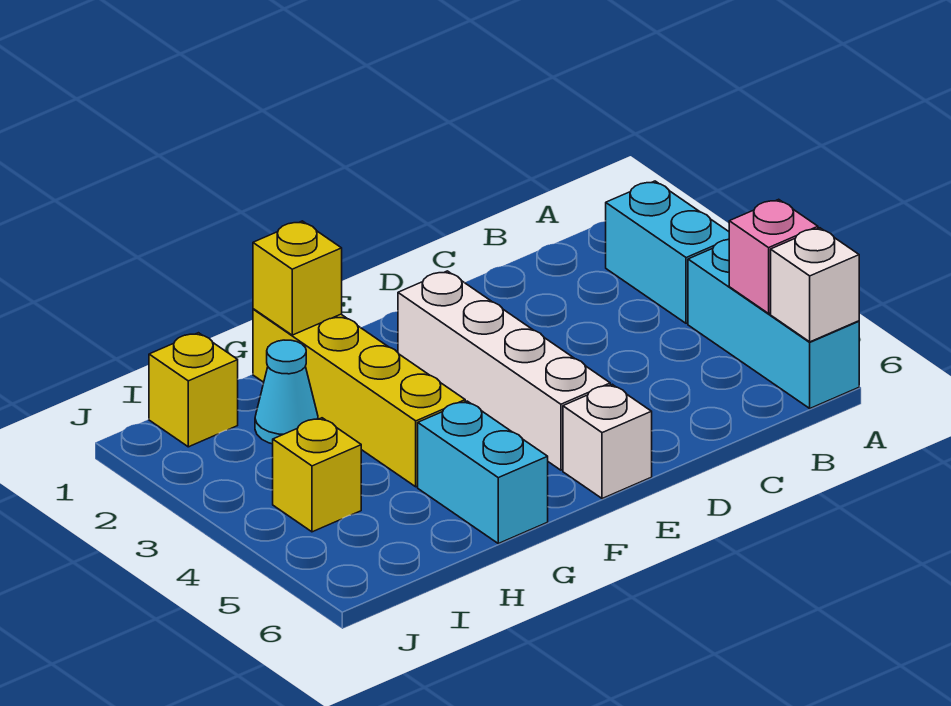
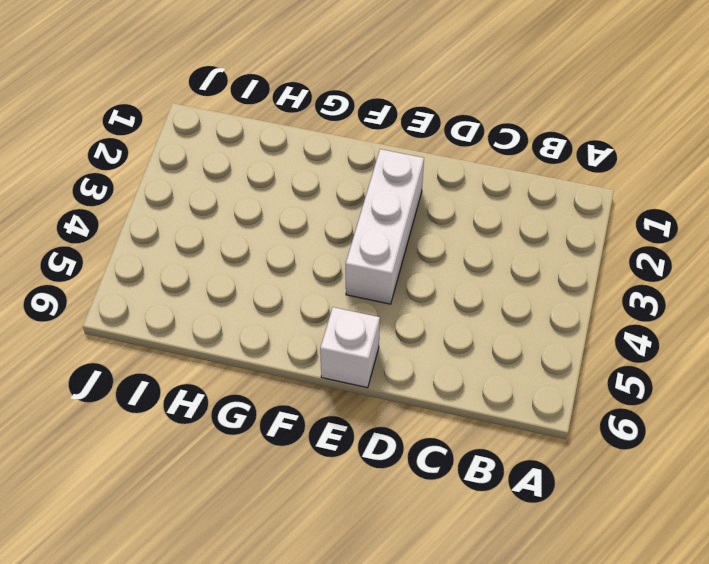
white 1x3 brick [346,149,424,304] -> white 1x4 brick [398,271,610,470]
none -> cyan 1x2 brick [606,181,729,323]
none -> cyan 1x3 brick [688,239,859,408]
none -> yellow 1x4 brick [253,309,465,487]

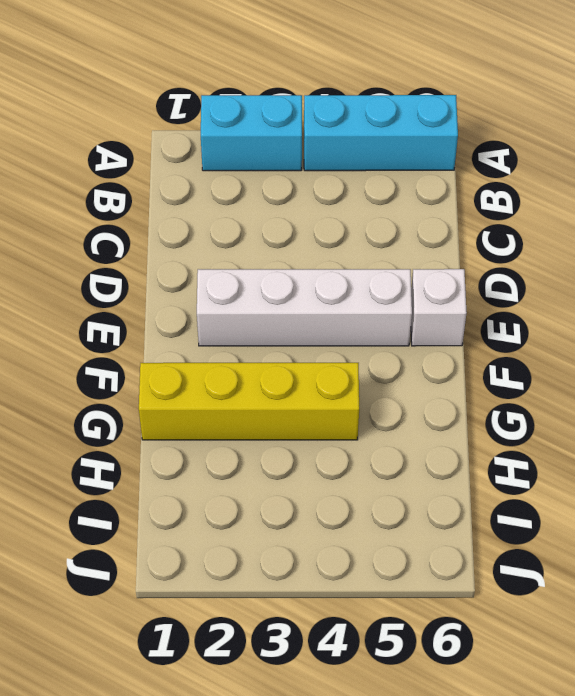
none -> cyan 1x2 brick [418,401,548,543]
none -> cyan 1x1 cone [255,340,318,444]
none -> yellow 1x1 brick [149,333,238,447]

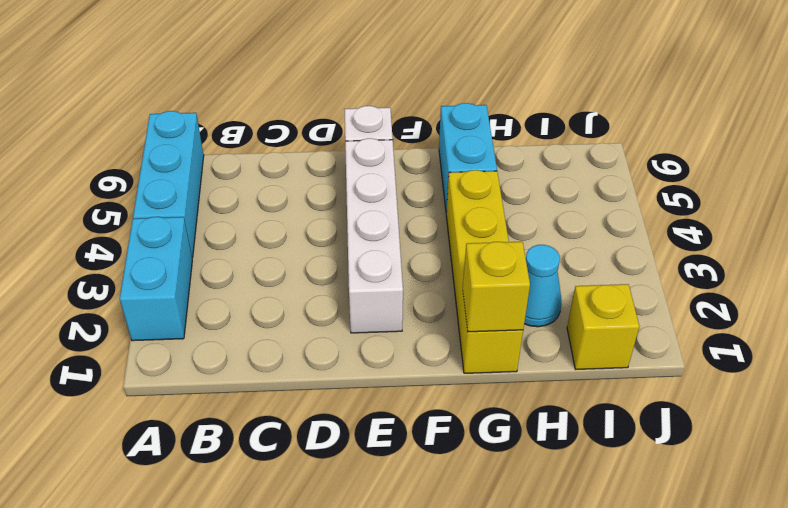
none -> yellow 1x1 brick [273,418,361,532]
none -> pink 1x1 brick [729,199,818,313]
none -> white 1x1 brick [771,228,859,342]

